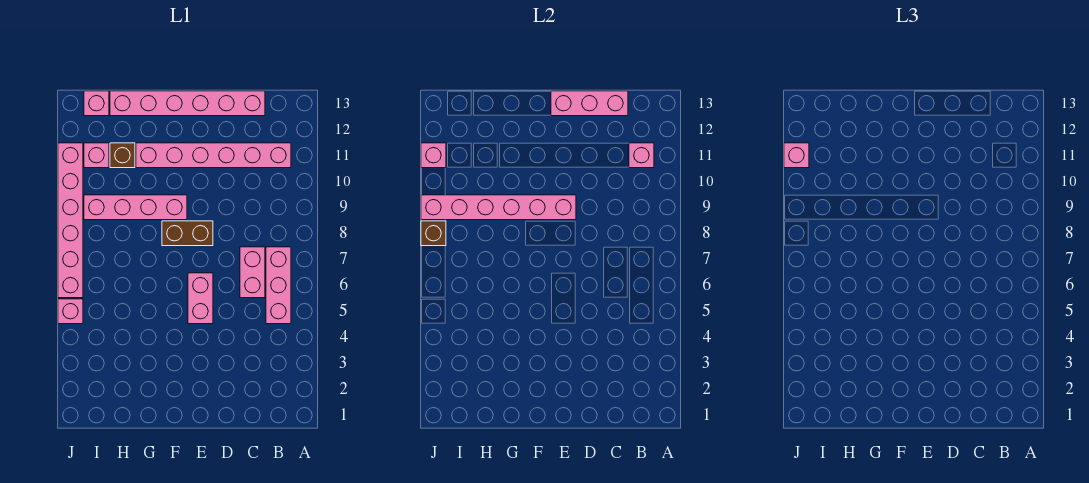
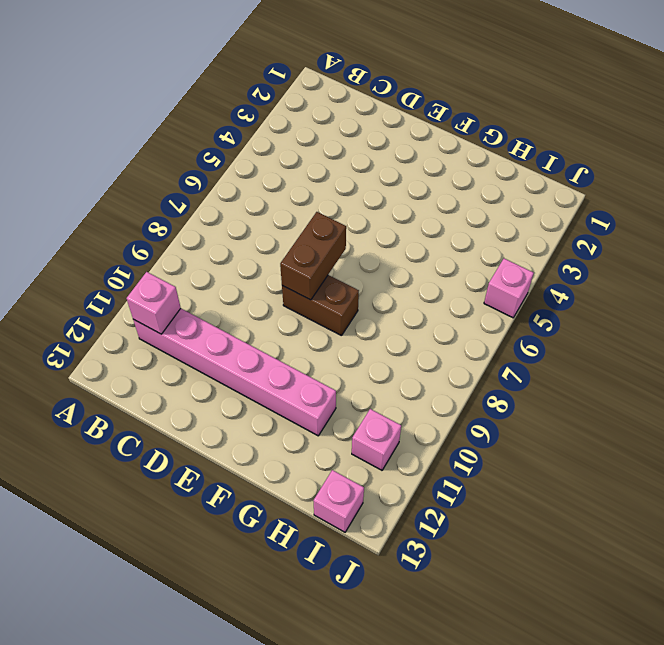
brown 1x2 brick [280,212,346,300] -> none
none -> pink 1x3 brick [266,247,291,324]
none -> pink 1x2 brick [240,247,265,298]
none -> pink 1x6 brick [110,91,265,116]

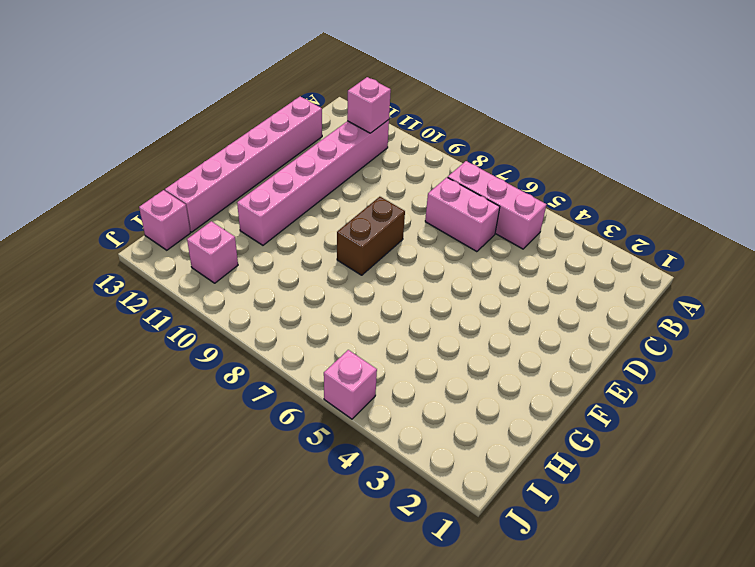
none -> pink 1x2 brick [188,273,213,324]
none -> pink 1x4 brick [84,195,187,220]
none -> brown 1x1 brick [110,143,135,168]

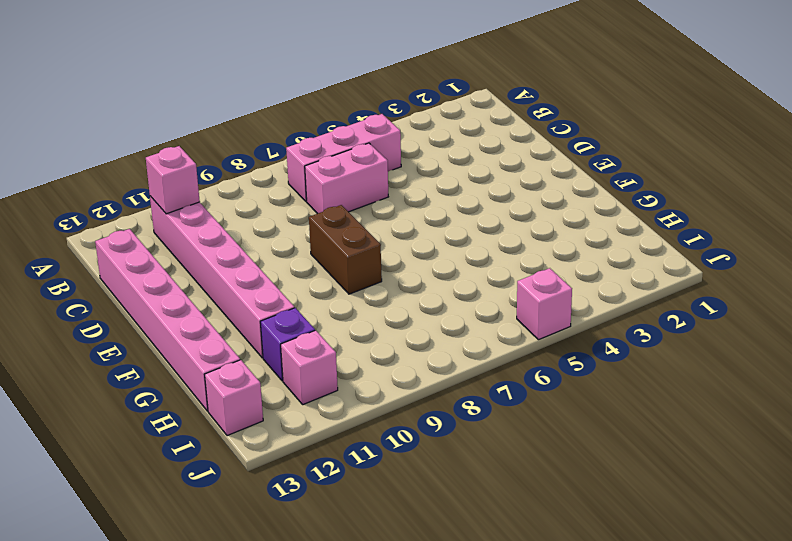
purple 1x1 brick [260,308,315,381] -> brown 1x1 brick [110,143,135,168]
none -> pink 1x2 brick [188,273,213,324]
none -> pink 1x4 brick [84,195,187,220]
none -> pink 1x6 brick [58,143,83,298]

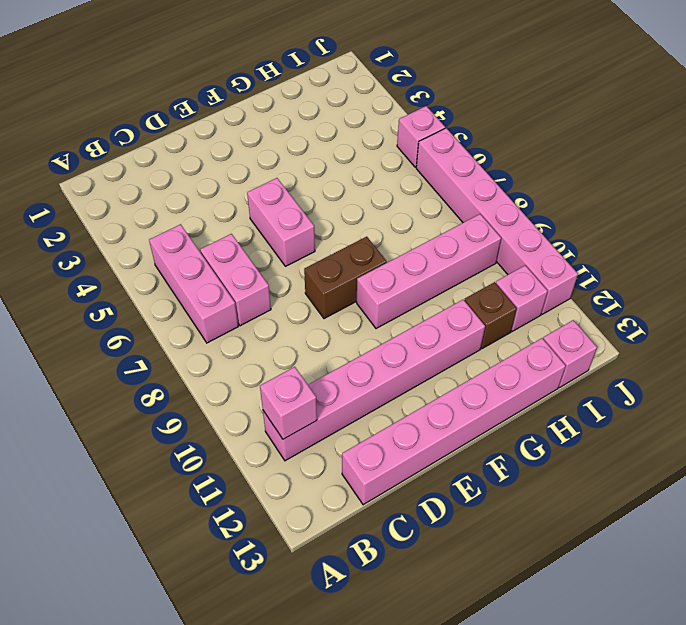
none -> pink 1x3 brick [551,91,628,116]
none -> pink 1x6 brick [421,195,576,220]
none -> brown 1x1 brick [421,221,446,246]

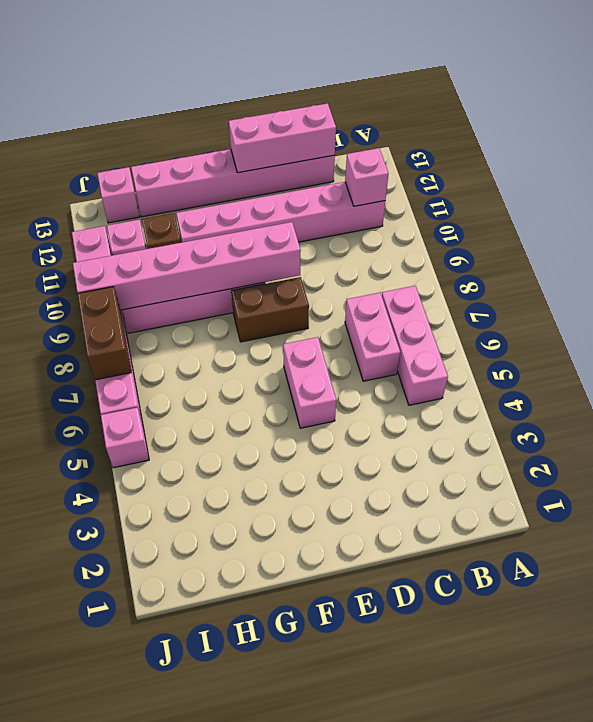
brown 1x2 brick [77,287,131,380] -> brown 1x1 brick [421,221,446,246]
none -> pink 1x1 brick [421,143,446,168]
none -> pink 1x1 brick [784,143,809,168]

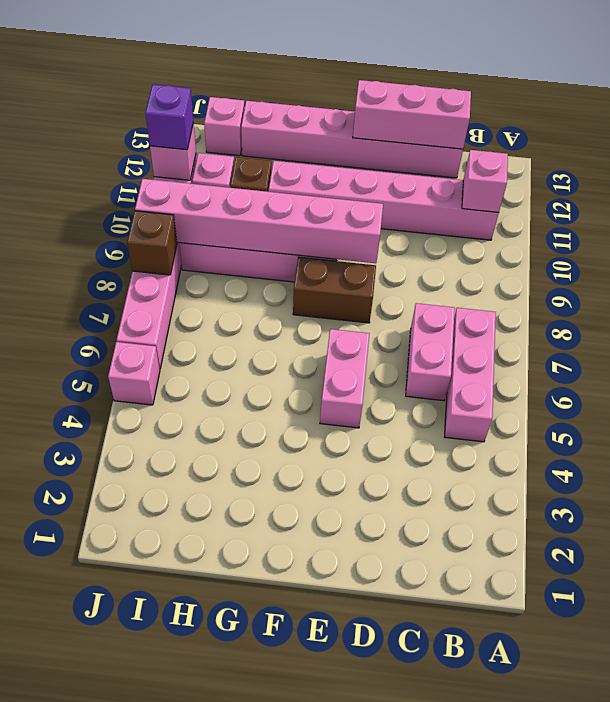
purple 1x1 brick [145,84,193,150] -> pink 1x1 brick [784,143,809,168]

